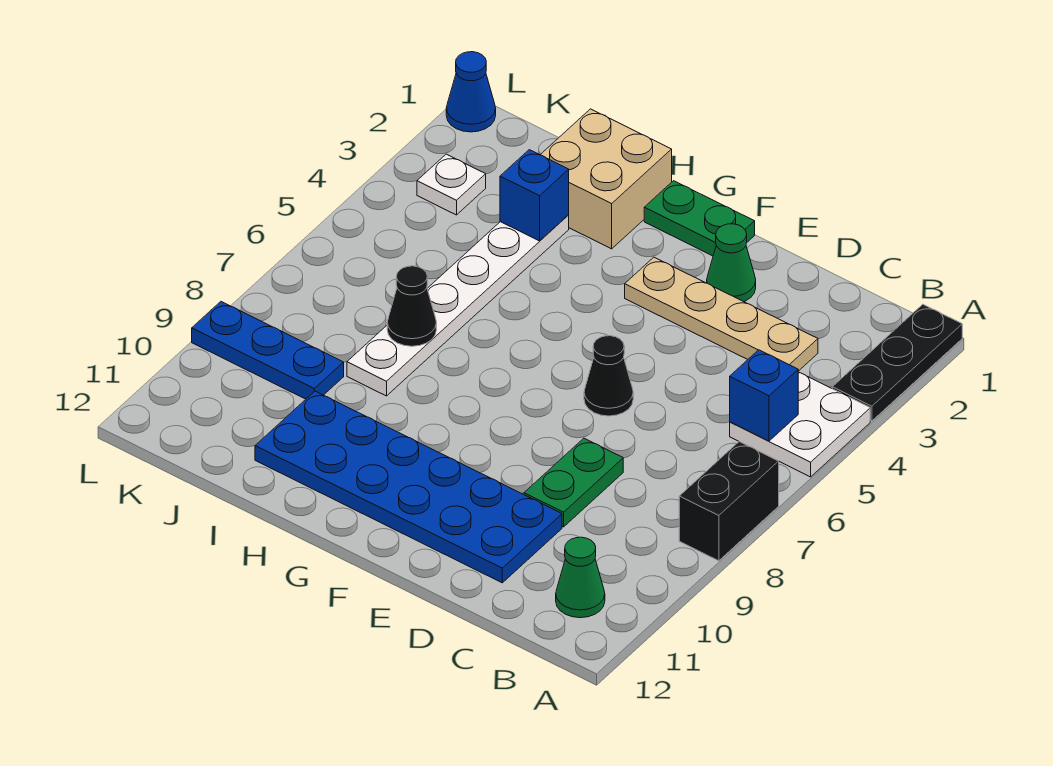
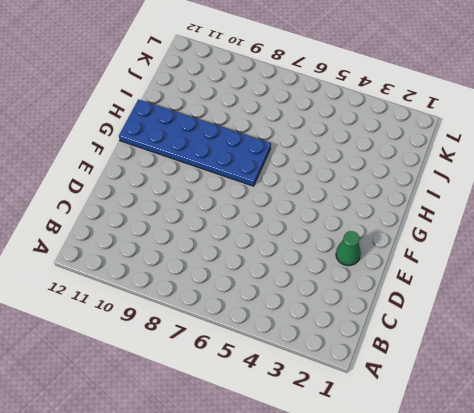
blue 2x6 plate [119,99,271,186] -> blue 2x6 plate turned to [255,391,562,583]
none -> black 1x3 plate [832,304,962,421]
none -> white 2x2 plate [730,372,870,477]
none -> black 1x2 brick [679,442,779,561]

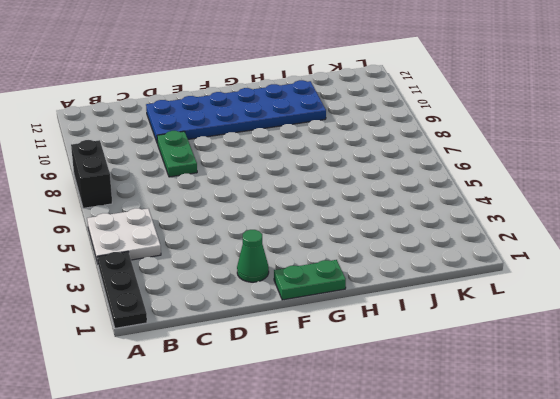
none -> green 1x1 cone [556,537,605,618]
none -> tan 1x4 plate [625,257,818,371]
none -> black 1x1 cone [584,336,633,416]

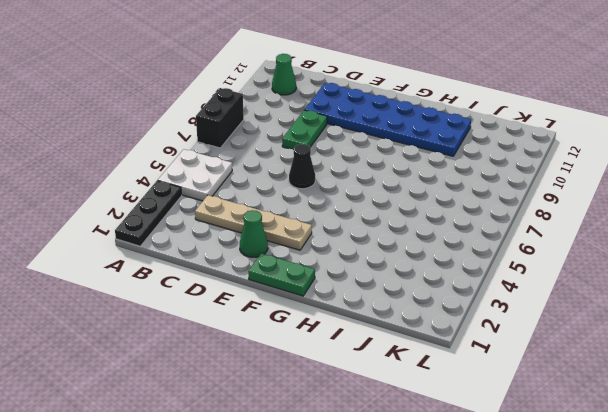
none -> tan 2x2 brick [540,109,672,249]
none -> white 1x6 plate [347,215,569,396]
none -> blue 1x3 plate [192,302,344,399]

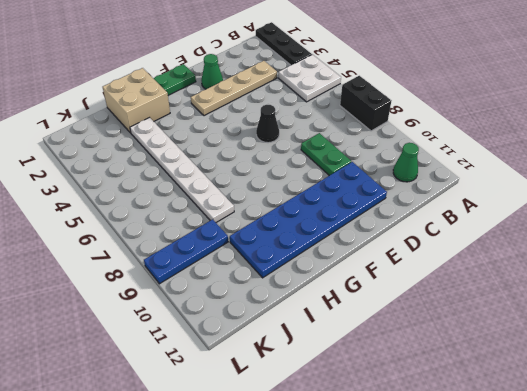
none -> white 1x1 plate [417,154,486,215]
none -> blue 1x1 cone [446,52,496,132]
none -> blue 1x1 brick [730,350,798,441]

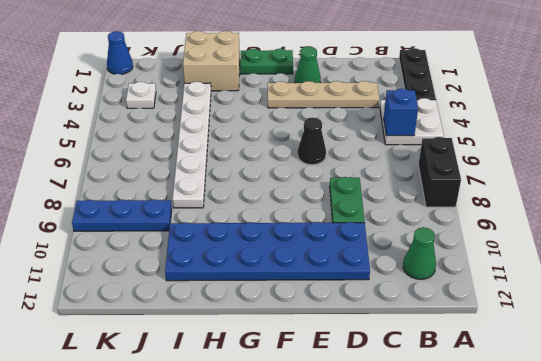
none -> blue 1x1 brick [500,150,569,241]
none -> black 1x1 cone [387,266,436,346]

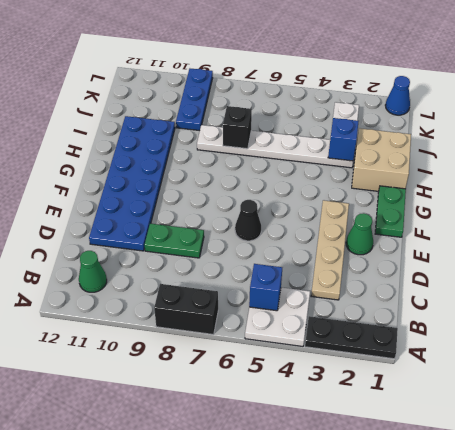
black 1x1 brick [223,106,252,149] -> black 1x1 cone [387,266,436,346]

